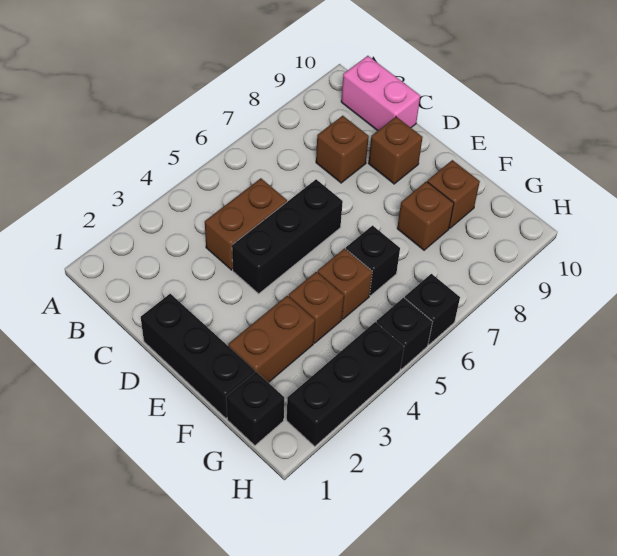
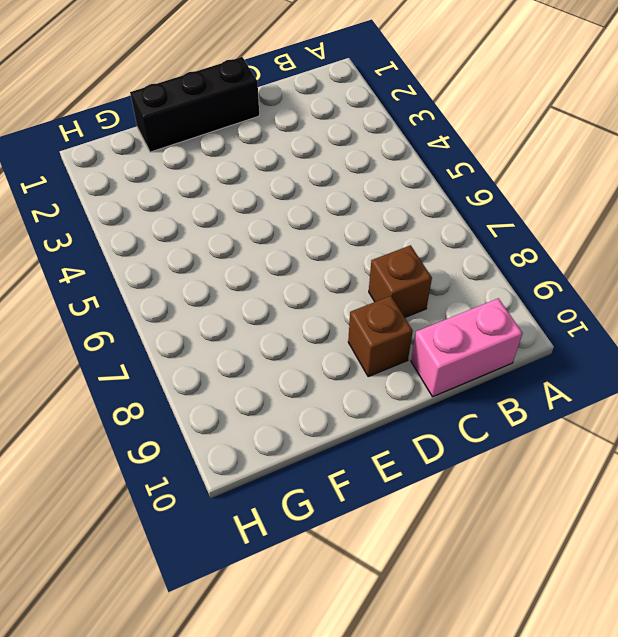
none -> brown 1x2 brick [205,178,287,270]
none -> black 1x3 brick [232,179,343,294]
none -> brown 1x2 brick [228,296,315,383]

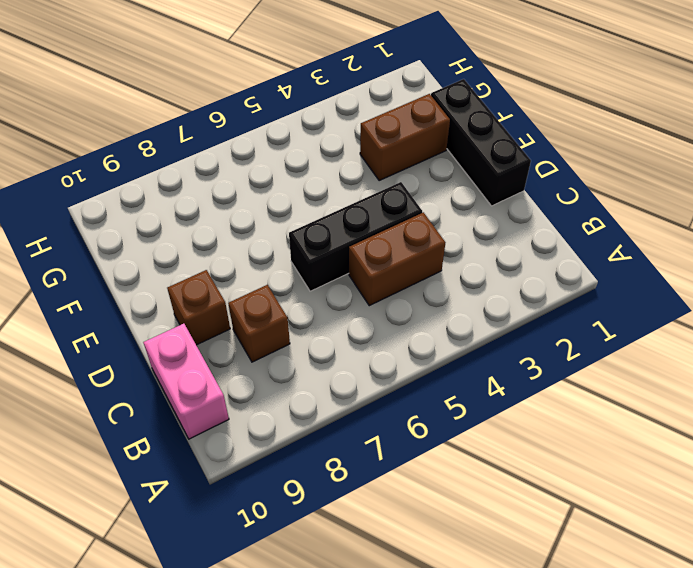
none -> brown 1x1 brick [289,272,344,343]
none -> brown 1x1 brick [318,248,372,319]
none -> black 1x1 brick [346,226,400,296]

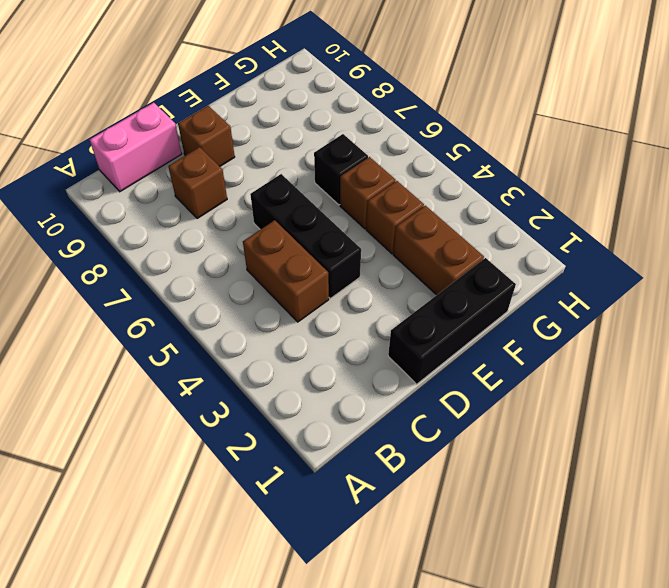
none -> brown 1x1 brick [397,181,454,250]
none -> brown 1x1 brick [427,160,480,228]
none -> black 1x1 brick [226,372,284,446]

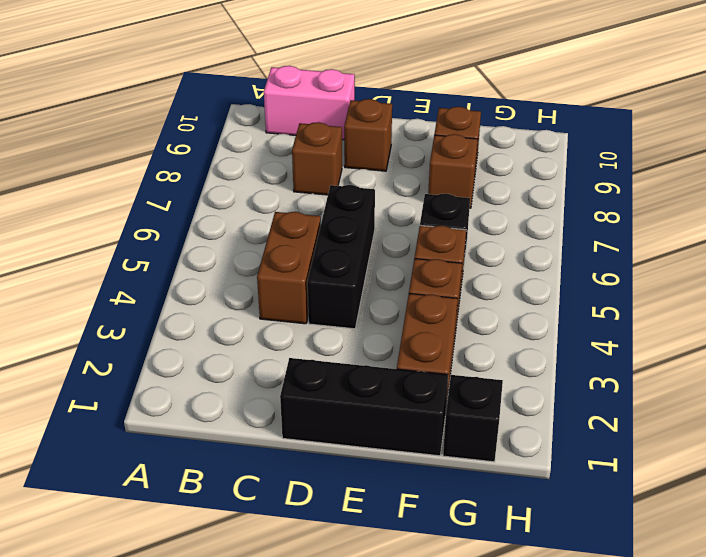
none -> black 1x3 brick [287,322,404,447]
none -> black 1x1 brick [376,298,432,369]
none -> black 1x1 brick [405,274,460,345]

